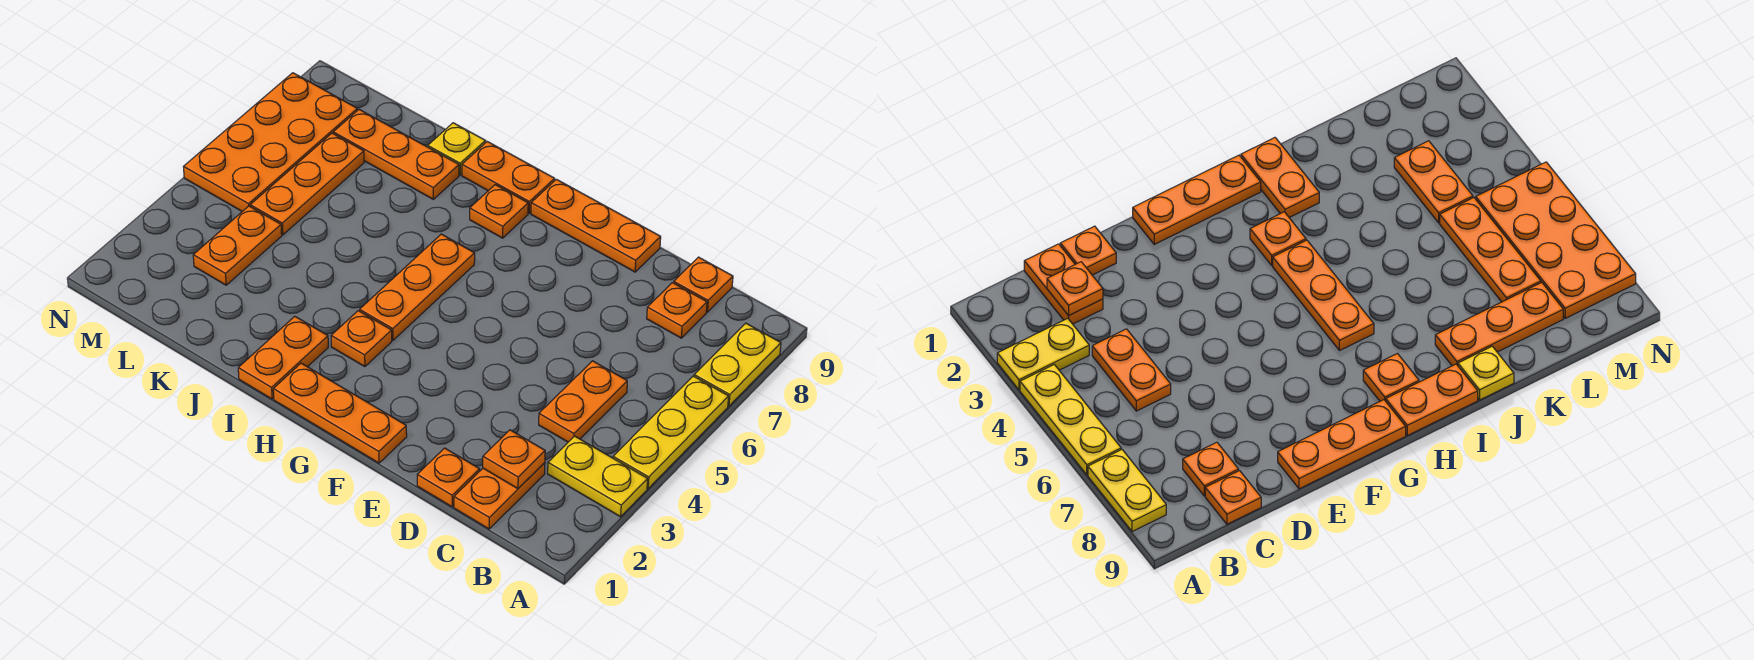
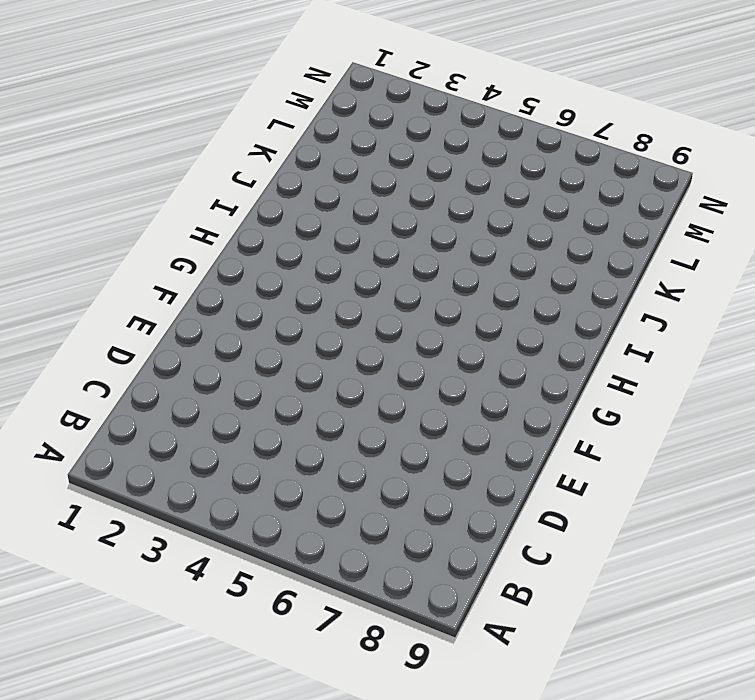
none -> yellow 1x2 plate [548,436,648,517]
none -> yellow 1x3 plate [613,376,729,488]
none -> yellow 1x2 plate [694,323,781,406]

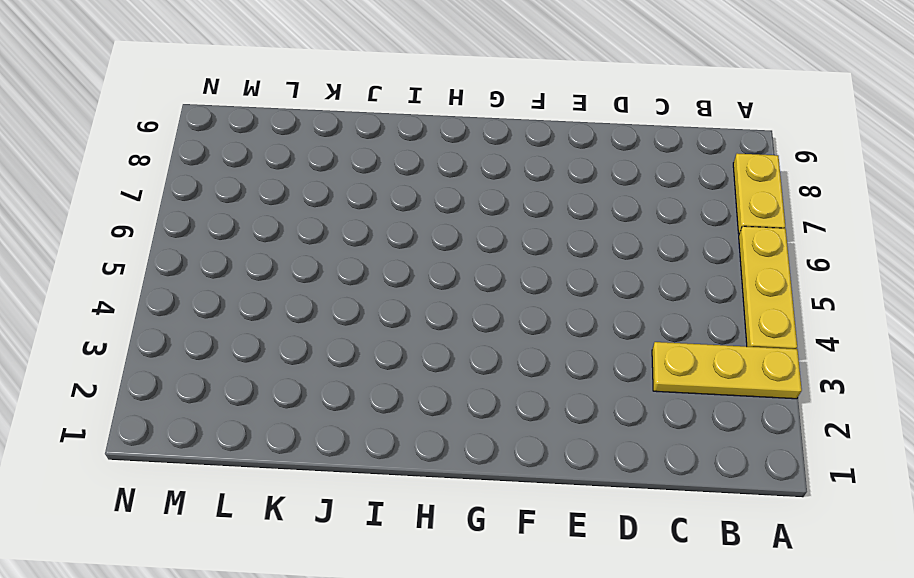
yellow 1x3 plate [652,342,802,399] -> yellow 1x2 plate [548,436,648,517]
none -> orange 1x2 plate [454,463,545,529]
none -> orange 1x2 plate [539,361,627,442]
none -> orange 1x1 plate [647,283,707,338]

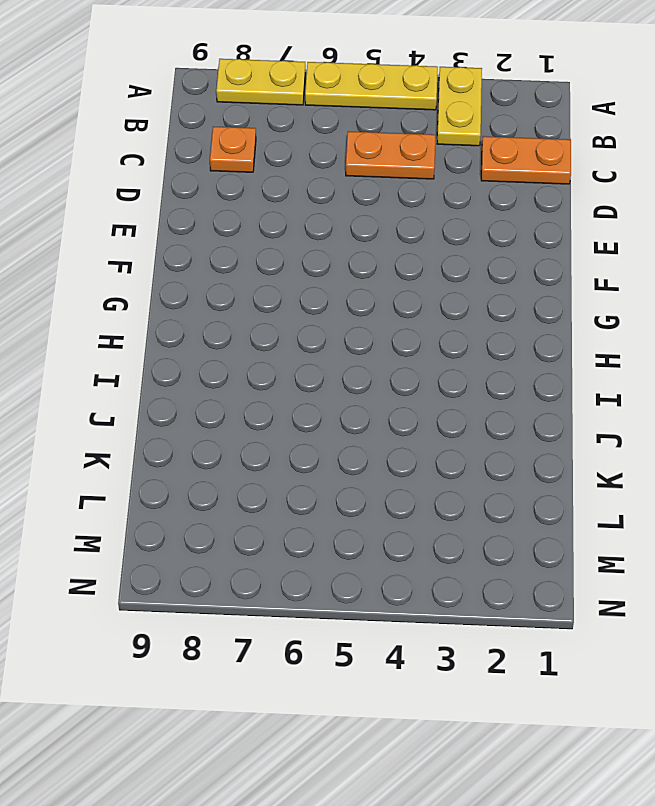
none -> orange 1x1 plate [674,257,733,312]
none -> orange 1x1 plate [417,448,480,507]
none -> orange 1x3 plate [531,179,661,272]

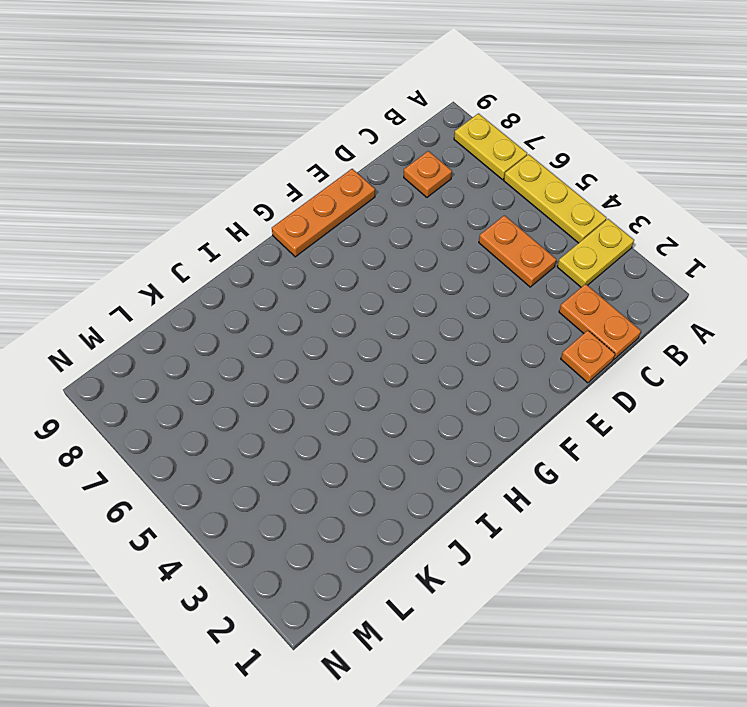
none -> orange 1x1 plate [674,257,733,312]
none -> orange 1x3 plate [273,363,407,463]
none -> orange 1x1 plate [331,311,392,367]

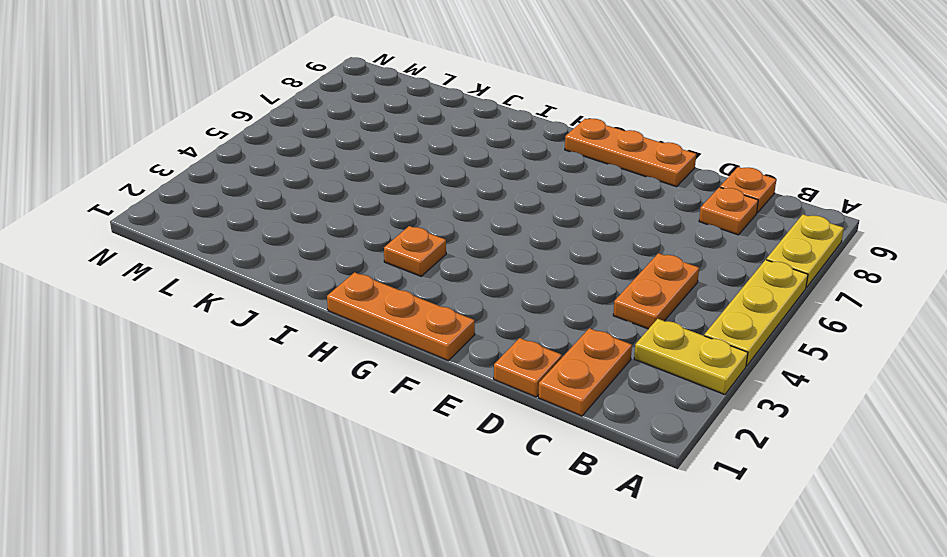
none -> orange 1x3 plate [360,234,475,340]
none -> orange 1x1 plate [470,185,528,238]
none -> orange 1x2 plate [462,142,555,213]

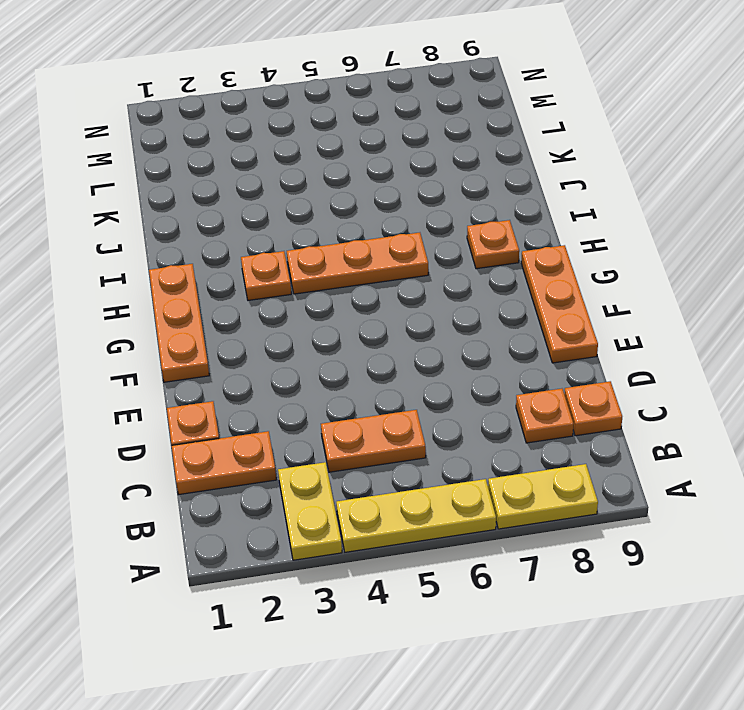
none -> orange 1x2 plate [462,142,555,213]
none -> orange 1x2 plate [238,316,328,399]
none -> orange 1x3 plate [333,110,459,199]

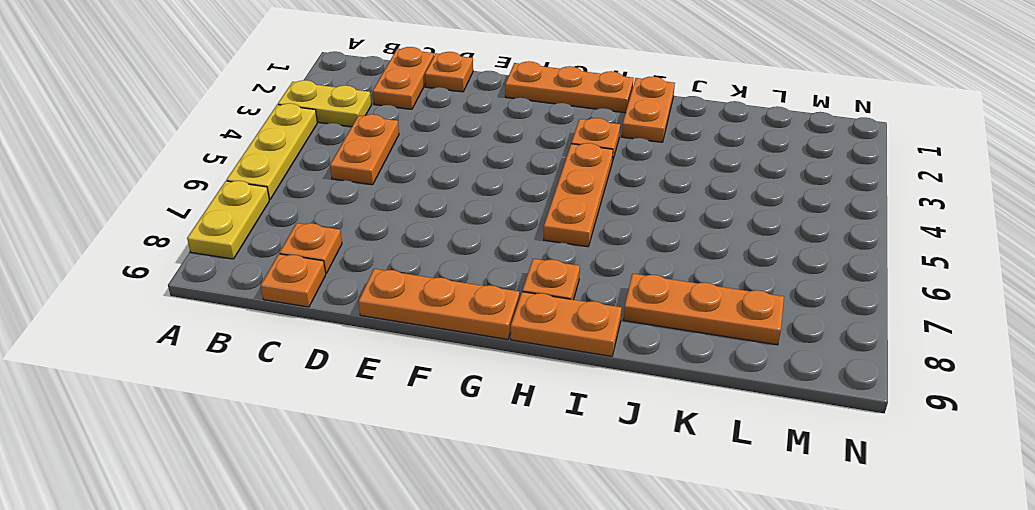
none -> yellow 1x1 plate [428,123,486,175]
none -> orange 1x2 plate [193,206,282,285]
none -> orange 1x3 plate [250,133,364,235]

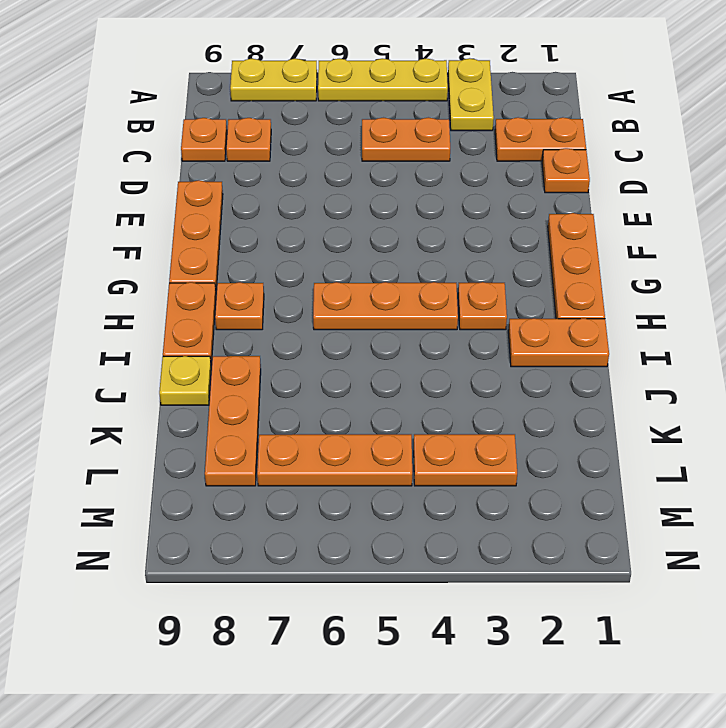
none -> orange 2x4 plate [184,73,357,211]
none -> orange 1x1 plate [483,430,545,489]

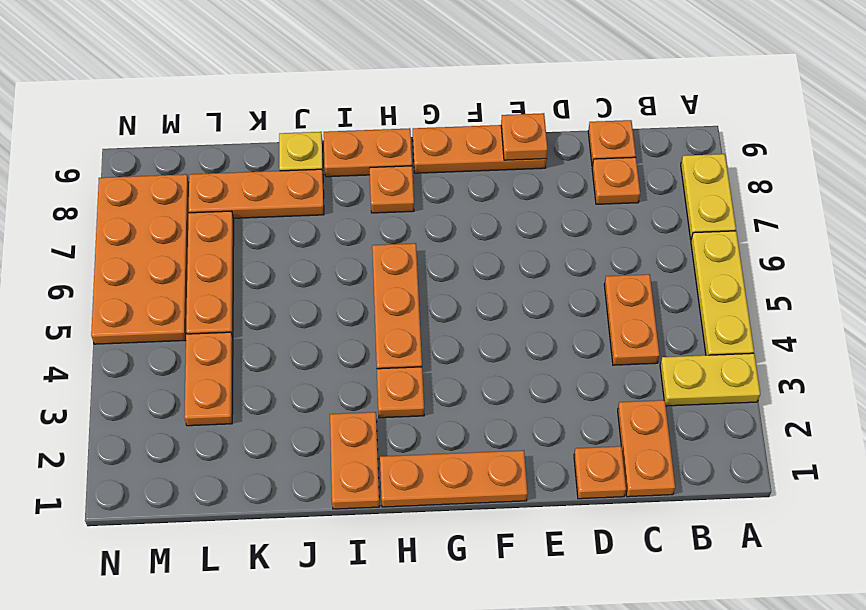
orange 1x1 plate [501,113,548,160] -> orange 1x1 plate moved to [483,430,545,489]

